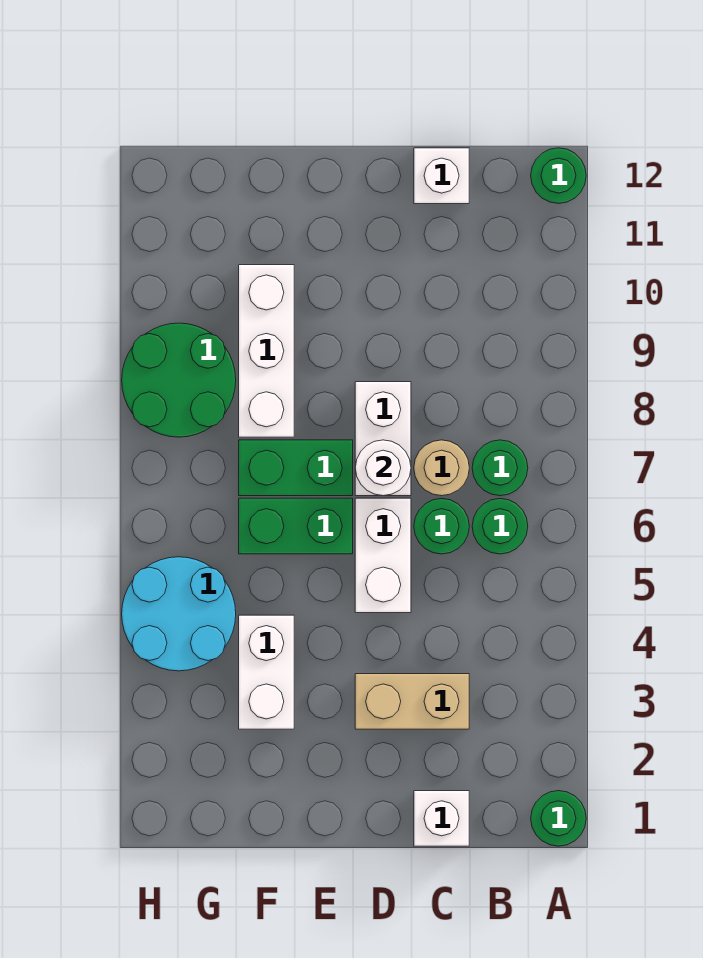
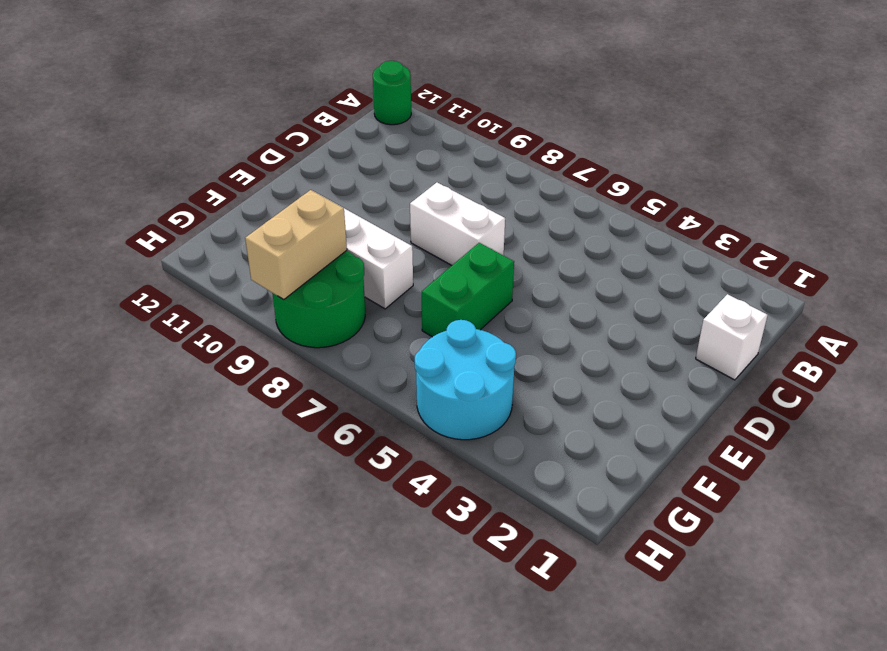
tan 1x2 brick [245,190,347,300] -> tan 1x2 brick moved to [355,674,469,729]
none -> green 1x1 round brick [531,791,586,846]
none -> green 1x1 round brick [472,499,528,554]
none -> green 1x1 round brick [472,440,528,496]

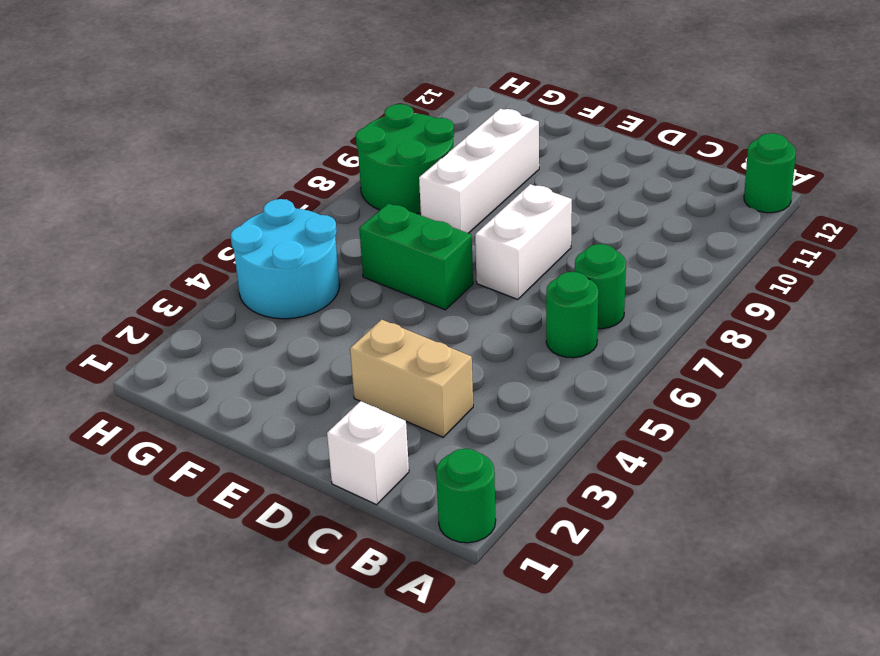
none -> green 1x1 round brick [414,498,469,554]
none -> tan 1x1 round brick [414,440,469,496]
none -> white 1x1 brick [414,148,469,204]

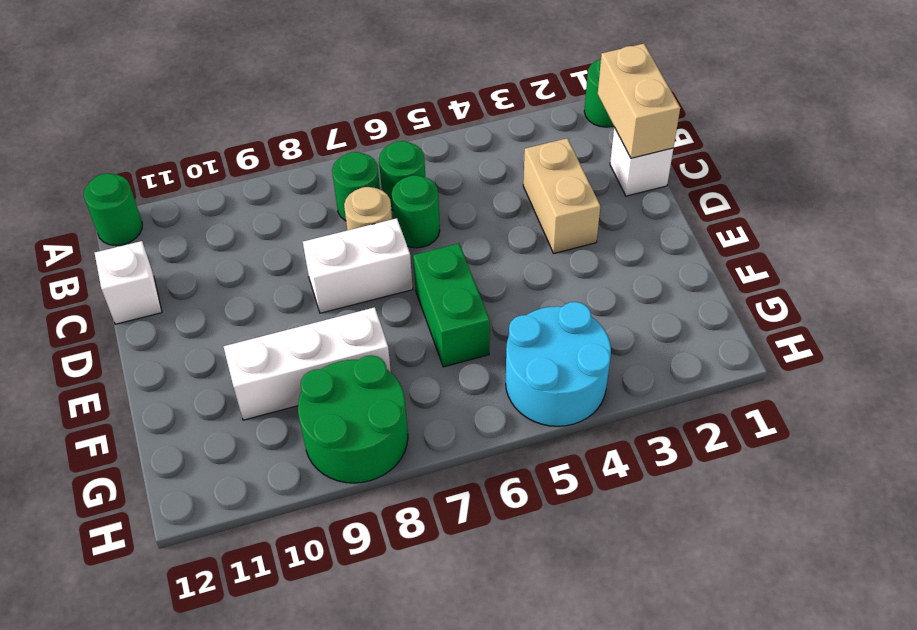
tan 1x2 brick [598,44,680,158] -> none
none -> white 1x2 brick [355,498,411,613]
none -> green 1x2 brick [239,440,353,496]
none -> white 1x2 brick [239,615,294,729]

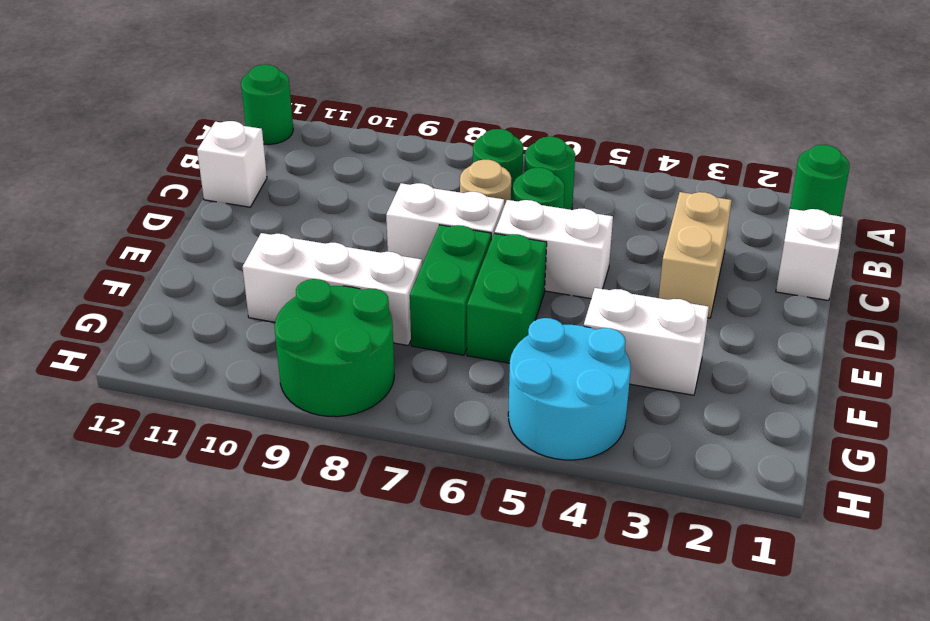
none -> white 1x1 round brick [355,440,411,496]

